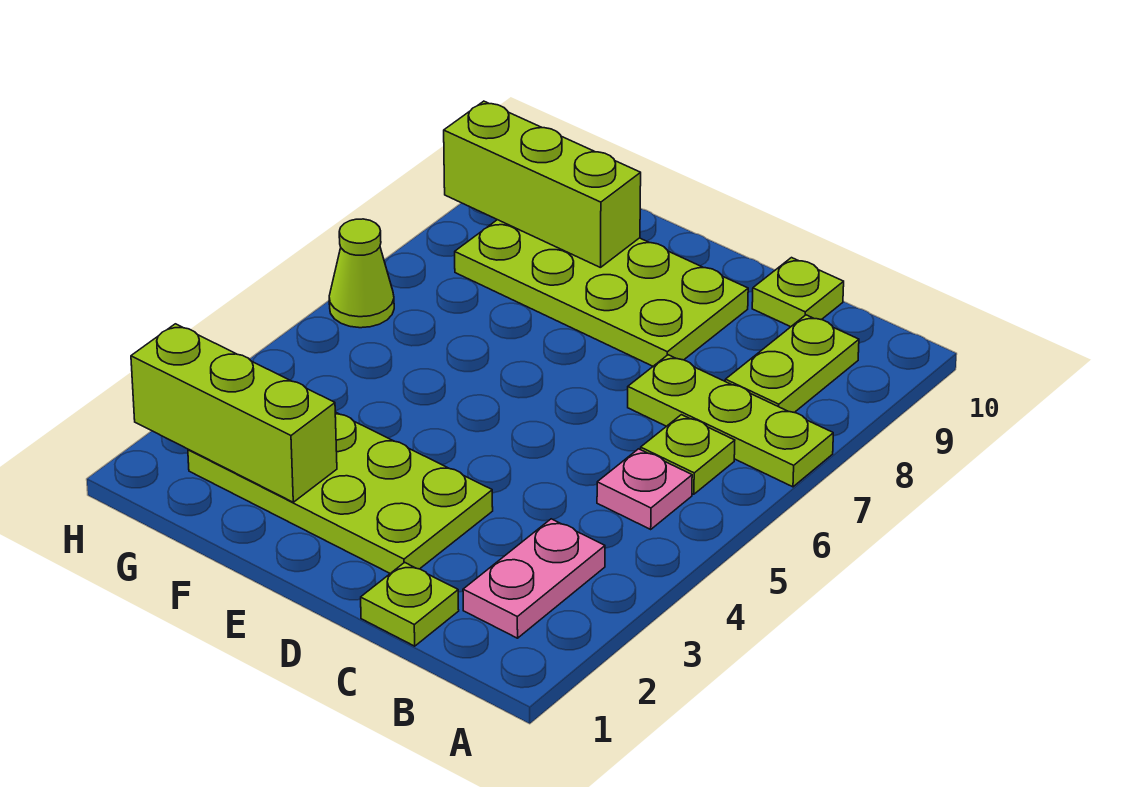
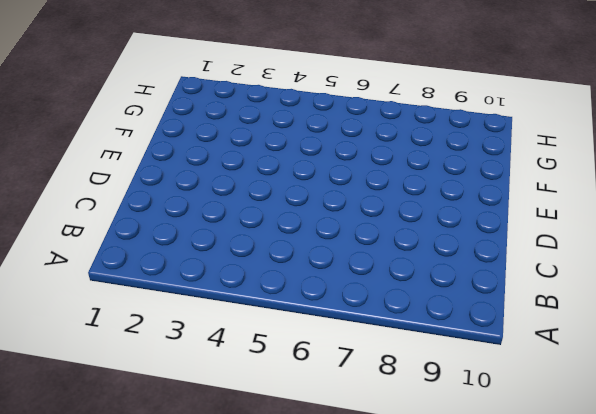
none -> lime 1x3 plate [628,355,833,487]
none -> pink 1x2 plate [463,519,605,638]
none -> pink 1x1 plate [597,449,692,529]

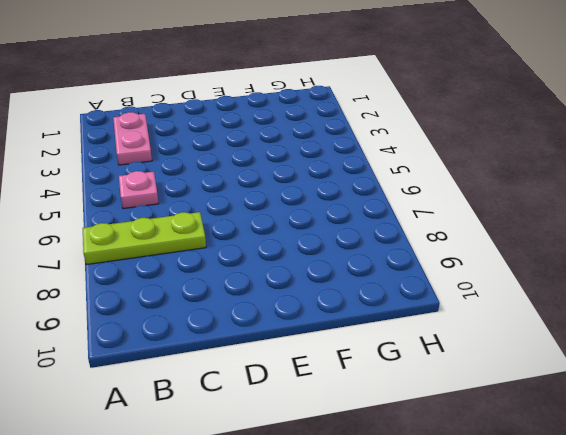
none -> lime 1x1 plate [641,415,735,494]
none -> lime 1x2 plate [725,315,859,413]
none -> lime 1x1 plate [361,562,459,646]

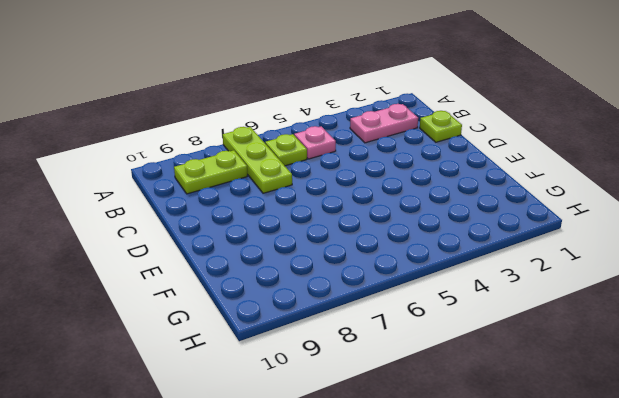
none -> lime 1x1 plate [752,258,844,327]
none -> lime 2x4 plate [188,412,493,573]
none -> lime 2x4 plate [455,220,748,366]

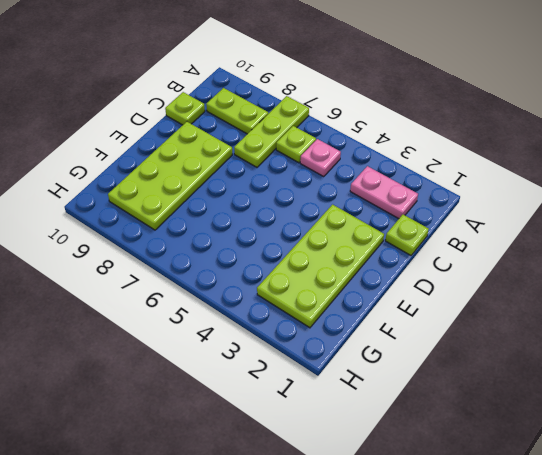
none -> lime 1x1 cone [329,219,394,328]
none -> lime 1x3 brick [131,324,337,502]
none -> lime 1x3 brick [444,101,641,268]

